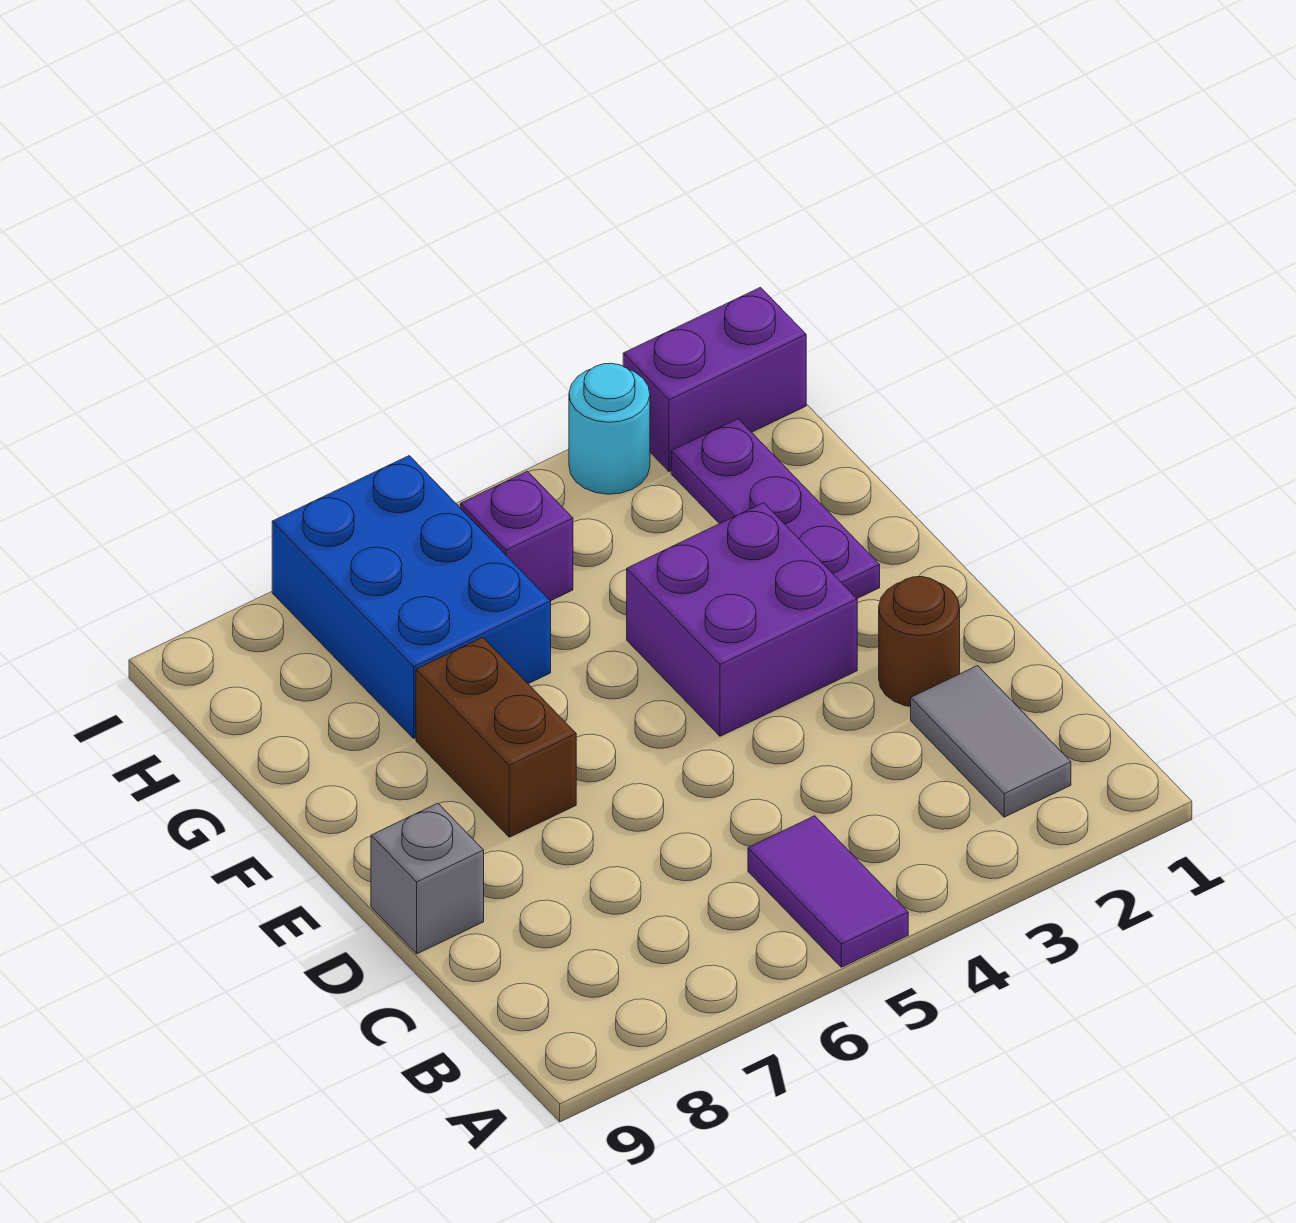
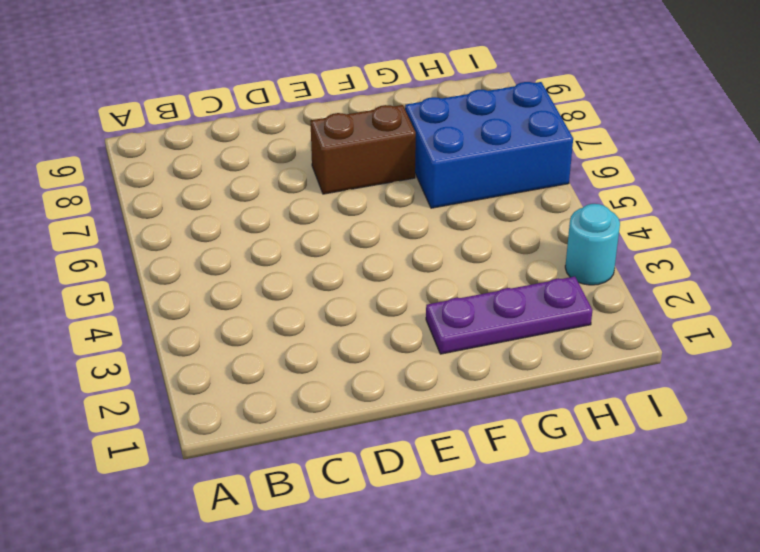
none -> purple 1x2 tile [748,816,908,967]
none -> grey 1x2 tile [911,666,1071,817]

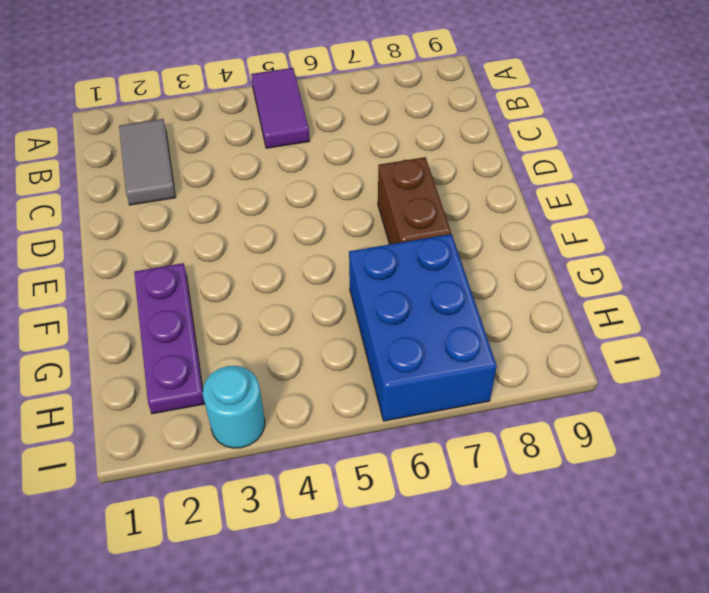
none -> brown 1x1 round brick [879,577,960,707]
none -> grey 1x1 brick [371,803,484,954]

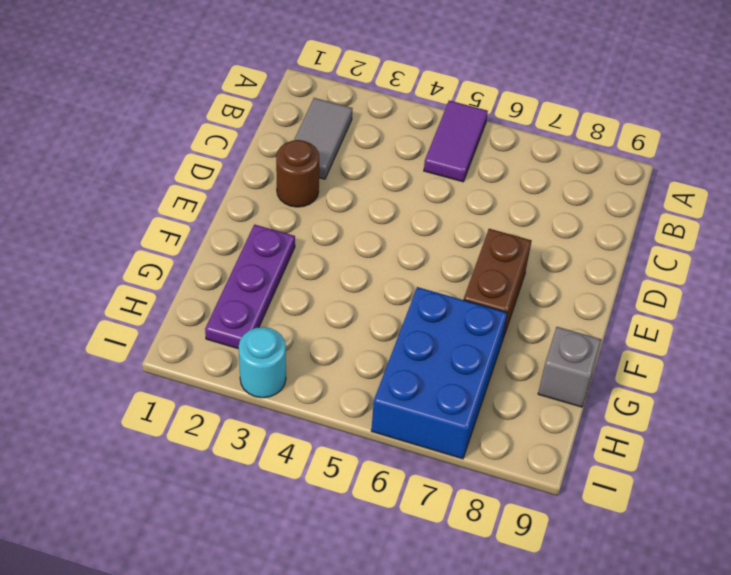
grey 1x1 brick [538,327,601,407] -> grey 1x1 brick moved to [371,803,484,954]
none -> purple 2x2 brick [627,503,857,736]
none -> purple 1x1 brick [461,471,573,601]

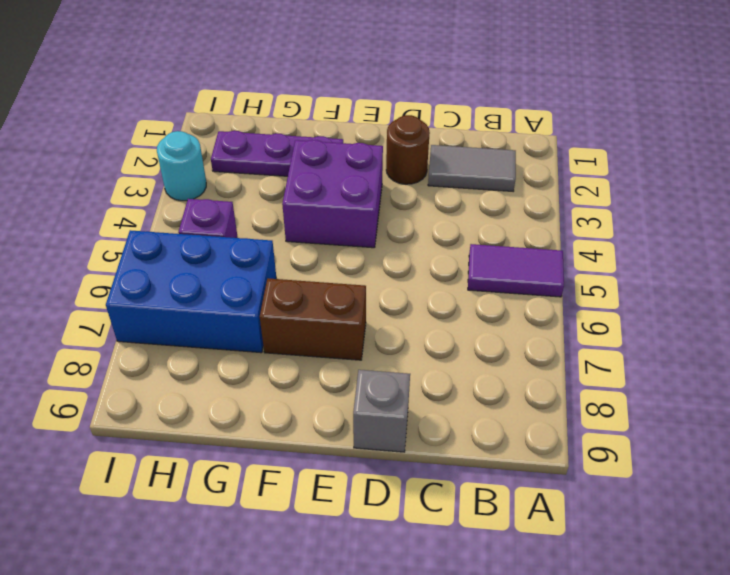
none -> purple 1x2 brick [623,288,806,472]

